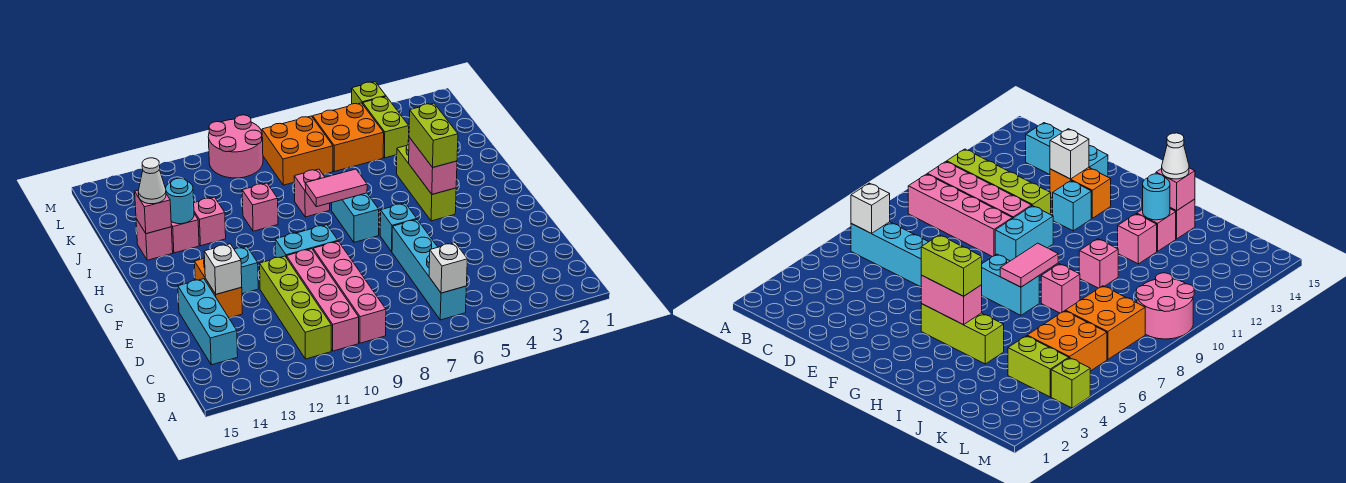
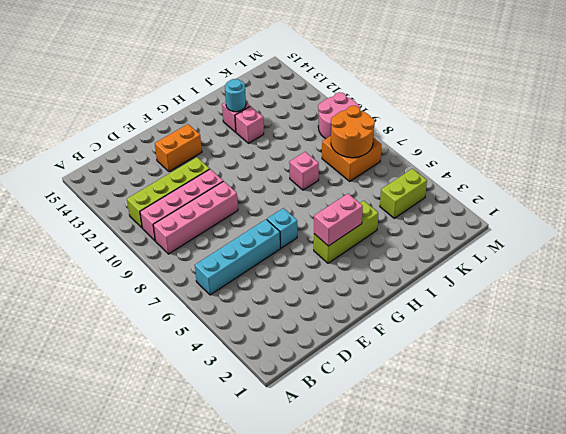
orange 2x2 round brick [331,106,375,158] -> none
none -> cyan 1x3 brick [178,279,238,365]
none -> cyan 1x2 brick [275,225,338,258]
none -> cyan 1x1 brick [234,247,258,294]

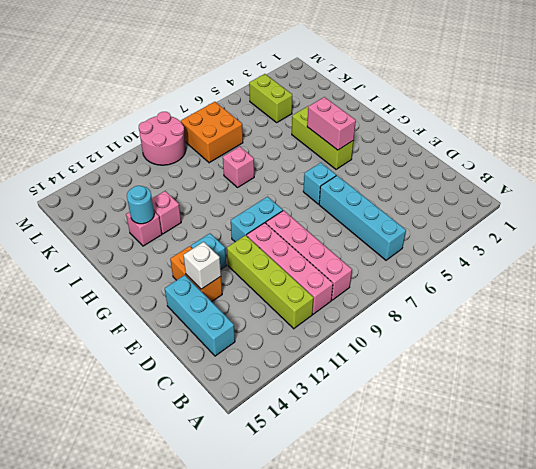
none -> cyan 1x2 brick [332,193,379,242]
none -> pink 1x1 brick [242,183,278,231]
none -> pink 1x1 brick [136,219,173,260]

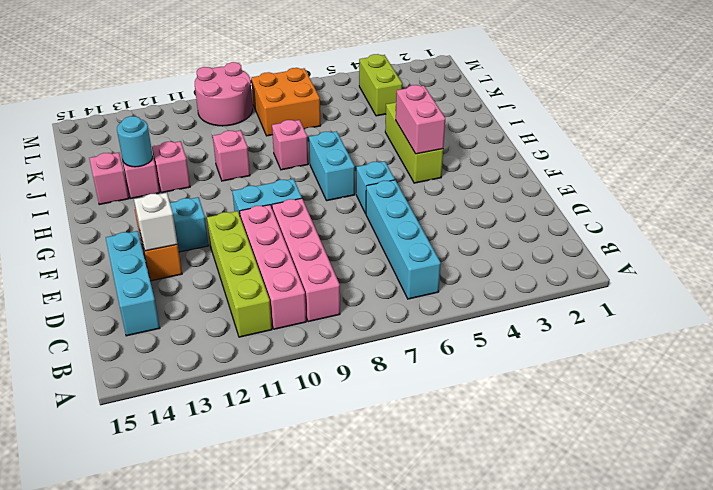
none -> orange 2x2 brick [313,103,384,171]
none -> lime 1x1 brick [352,82,386,104]
none -> white 1x1 brick [429,243,467,293]

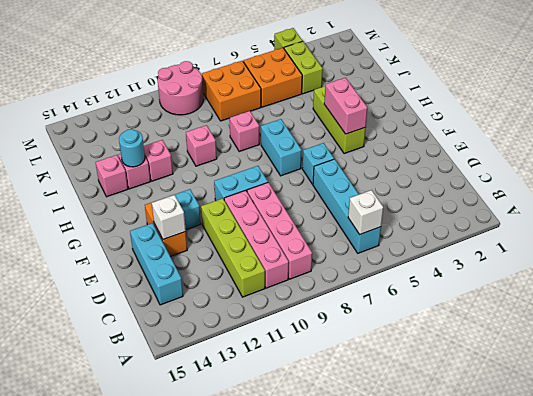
none -> pink 1x2 tile [305,169,367,207]
none -> pink 1x1 brick [135,190,171,234]
none -> lime 1x2 brick [409,103,458,167]

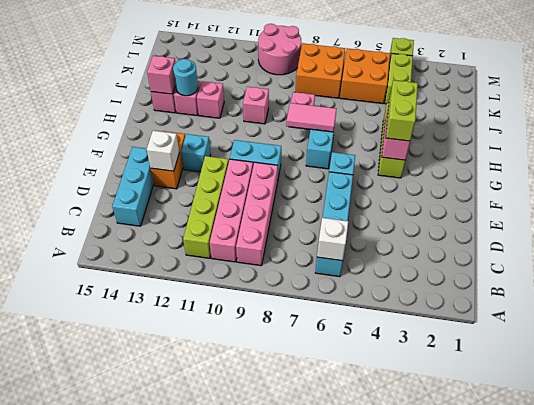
none -> white 1x1 cone [138,158,166,204]

